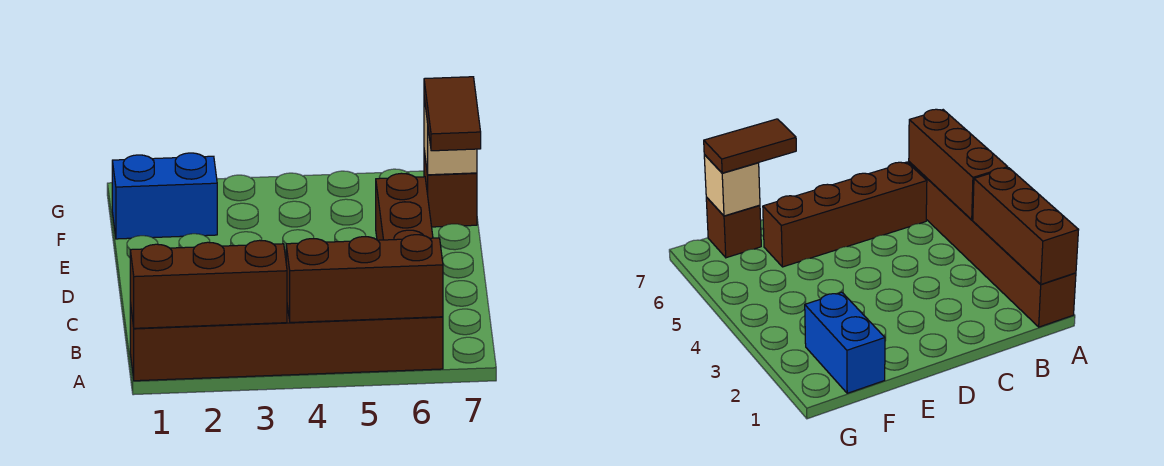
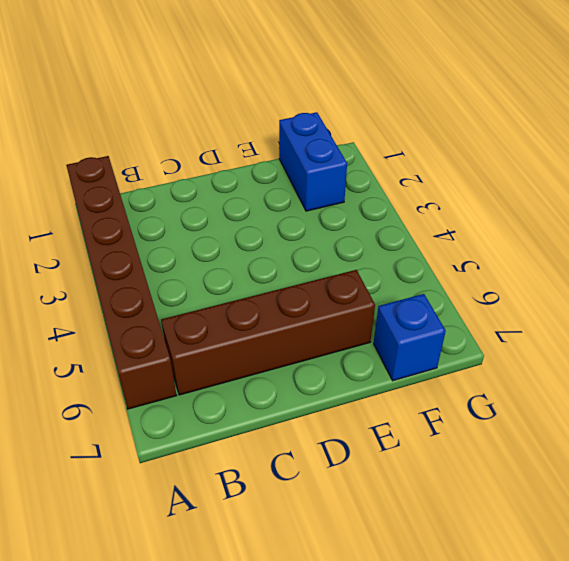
blue 1x1 brick [374,294,446,381] -> brown 1x1 brick [424,151,477,227]
none -> brown 1x3 brick [130,240,287,328]
none -> brown 1x3 brick [286,235,443,322]

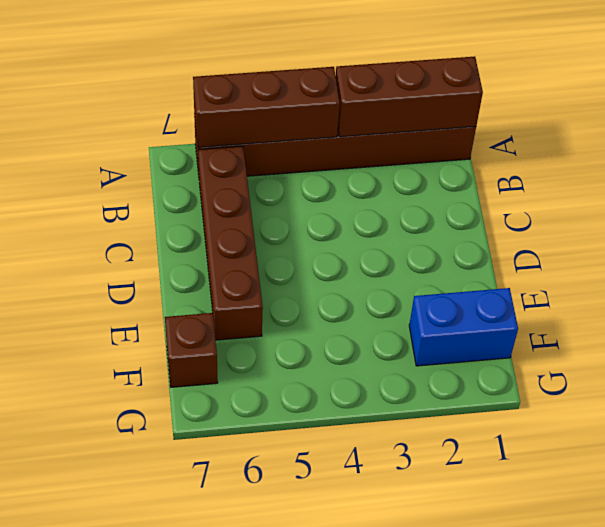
none -> tan 1x1 brick [424,99,477,175]
none -> brown 1x2 tile [424,77,481,151]

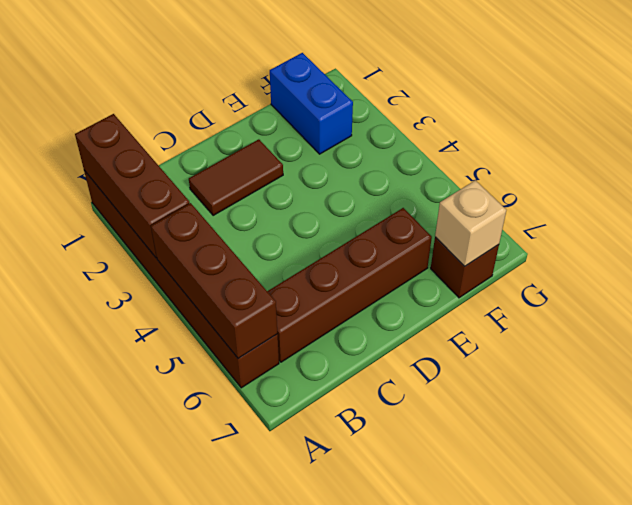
brown 1x2 tile [189,139,283,216] -> brown 1x2 tile moved to [424,77,481,151]

